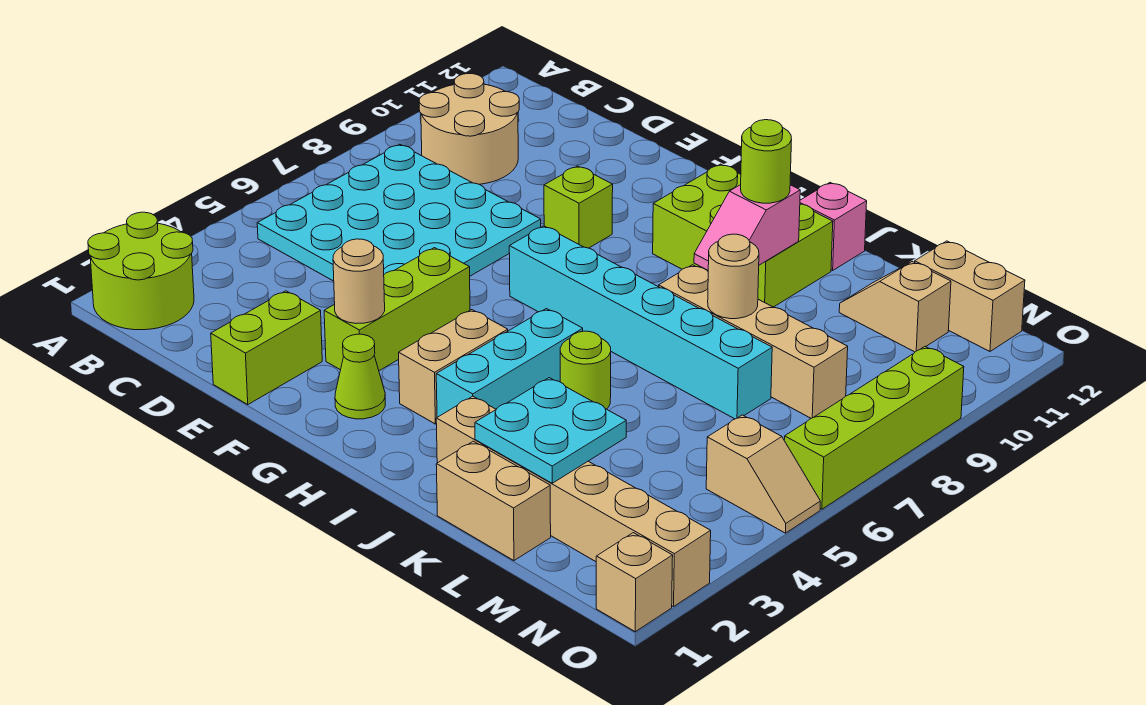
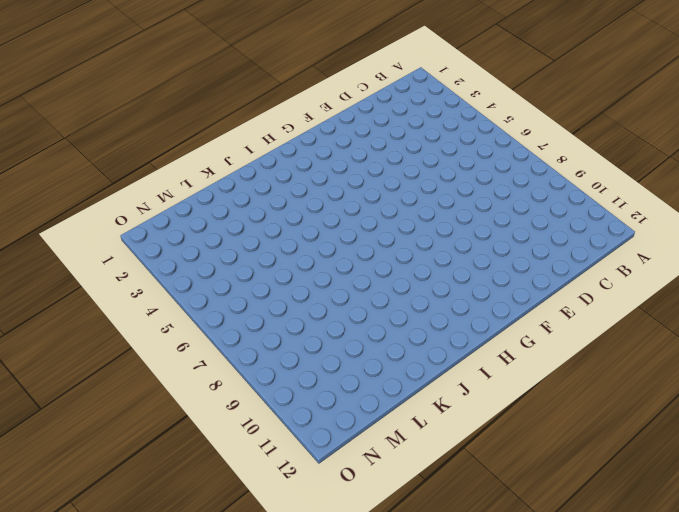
none -> lime 2x2 round brick [88,212,194,330]
none -> cyan 4x4 plate [257,144,541,281]
none -> tan 2x2 round brick [419,74,519,184]

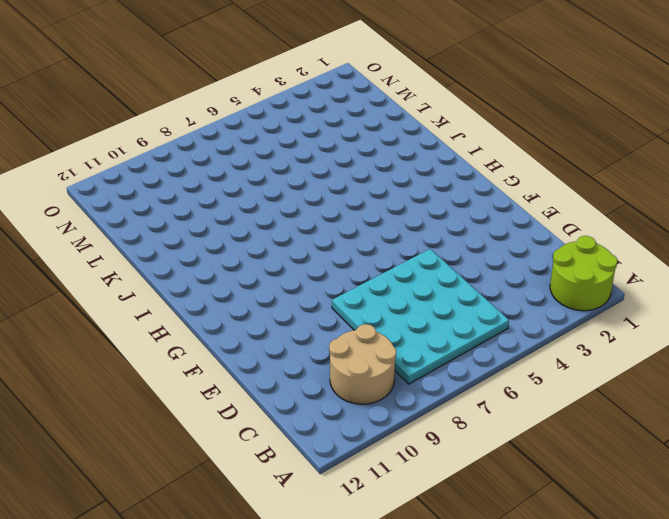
none -> lime 1x2 brick [211,291,322,404]
none -> lime 1x3 brick [324,248,470,371]
none -> lime 1x1 brick [544,166,613,248]

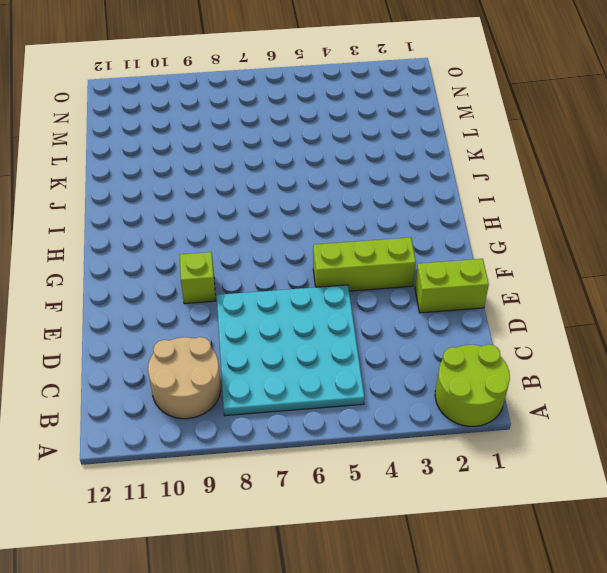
none -> lime 1x1 cone [335,334,385,419]
none -> cyan 1x6 brick [509,226,772,419]
none -> tan 1x2 brick [399,310,508,424]

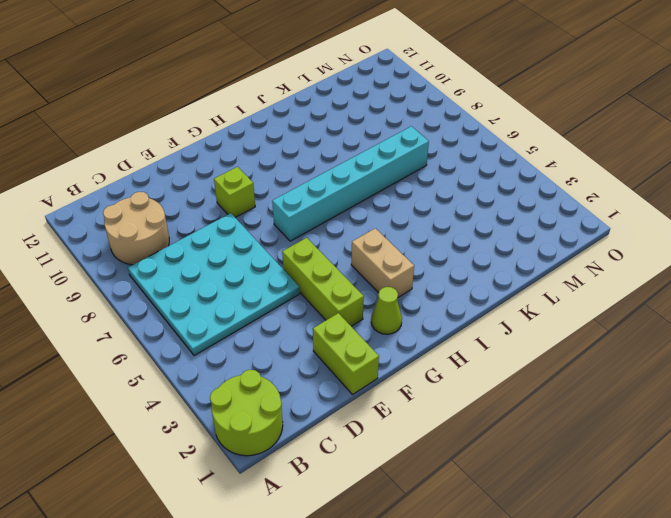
none -> lime 2x3 brick [653,164,833,307]
none -> cyan 1x3 brick [436,309,583,417]
none -> tan 1x6 brick [436,396,711,607]

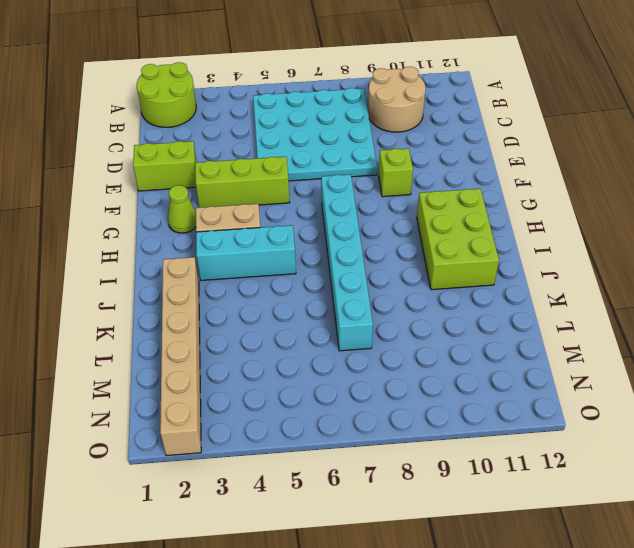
none -> lime 1x1 round brick [560,331,611,409]
none -> tan 1x4 brick [659,265,848,418]
none -> pink 1x1 brick [800,183,867,270]

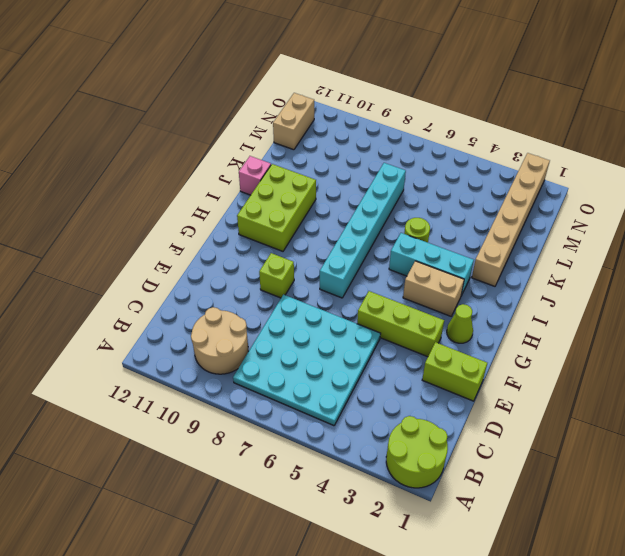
none -> tan 1x4 brick [659,265,848,418]
none -> tan 1x2 brick [436,441,551,560]
none -> tan 1x2 slope [839,262,951,352]

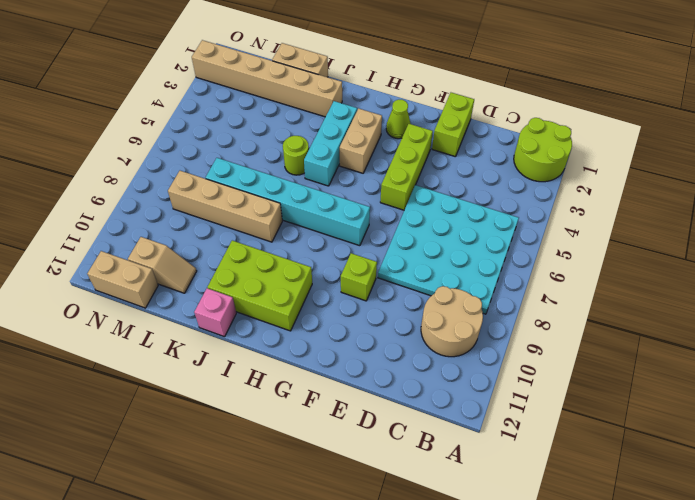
none -> tan 1x2 slope [706,415,820,533]
none -> tan 1x1 brick [596,533,673,632]
none -> lime 1x4 brick [784,347,964,509]

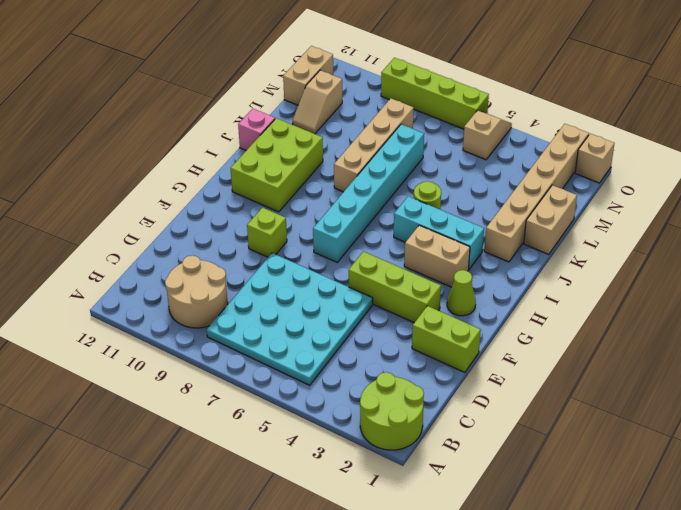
none -> tan 1x1 round brick [333,239,385,324]
none -> pink 1x2 slope [694,185,800,270]
none -> cyan 2x2 plate [475,378,626,483]

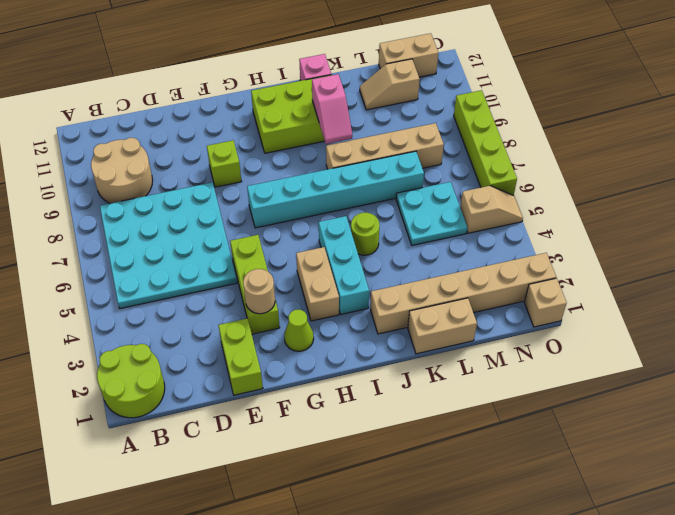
cyan 2x2 plate [396,182,467,245] -> cyan 2x2 plate moved to [475,378,626,483]
none -> tan 1x1 round brick [708,234,759,319]
none -> lime 1x1 round brick [741,120,792,203]

